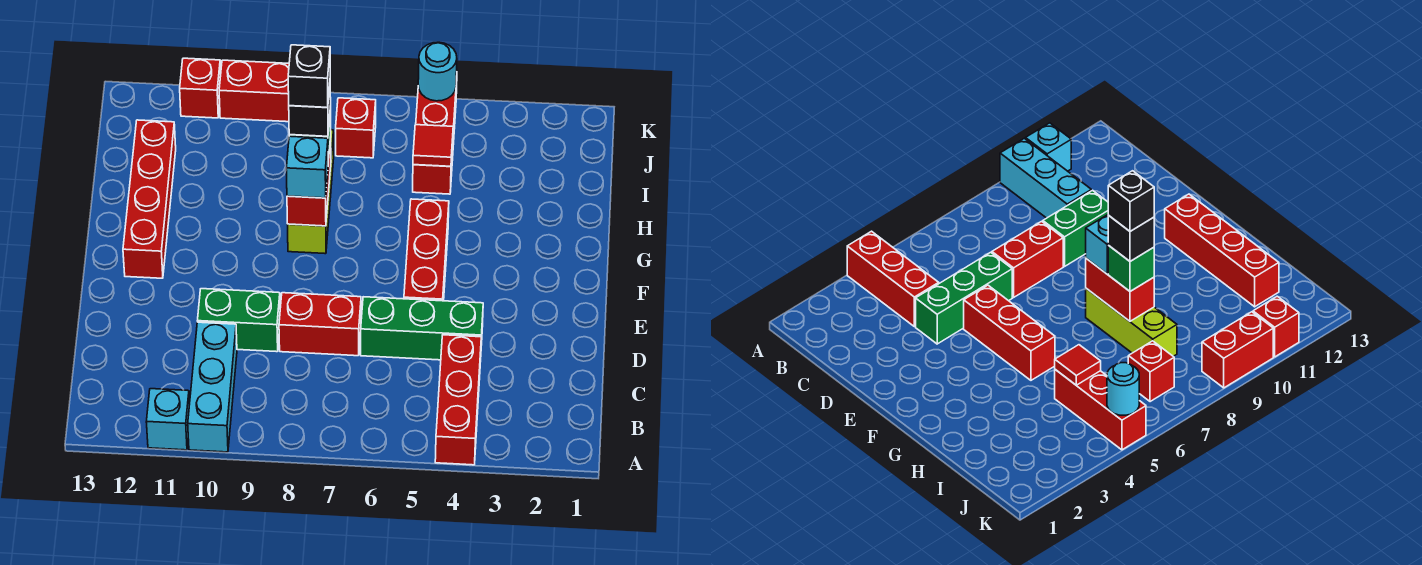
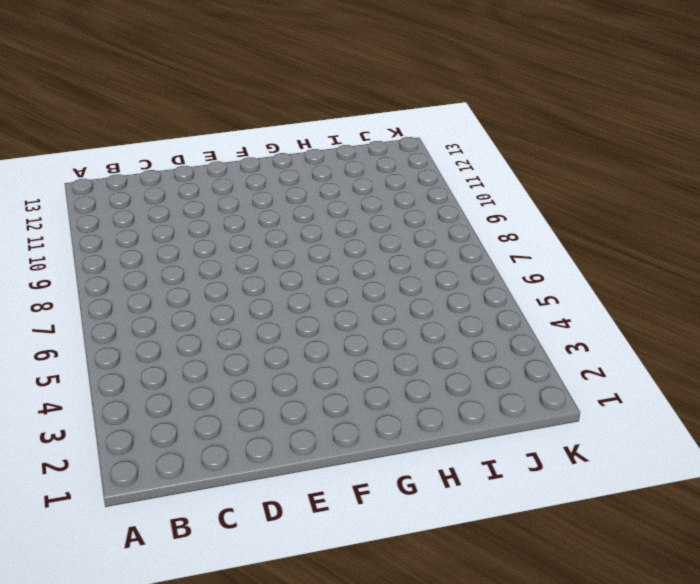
none -> red 1x3 brick [435,335,481,465]
none -> cyan 1x3 brick [188,322,237,452]
none -> cyan 1x1 brick [146,389,190,450]

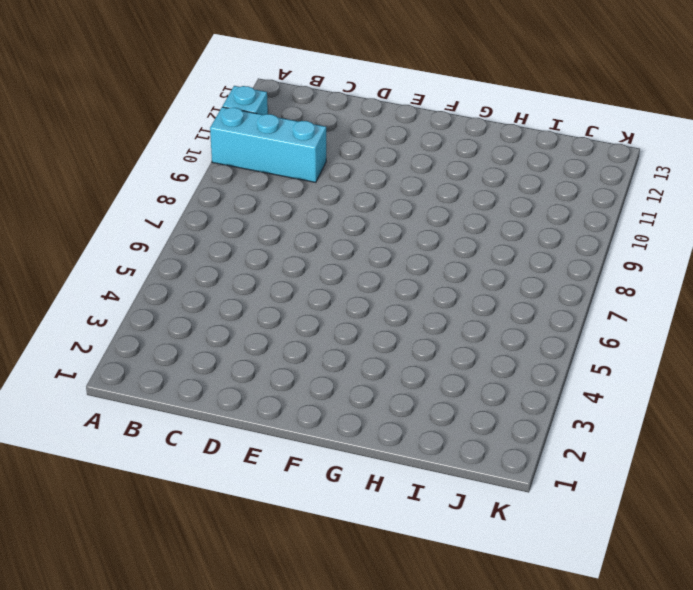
none -> red 1x3 brick [435,335,481,465]
none -> green 1x3 brick [361,297,483,360]
none -> red 1x2 brick [279,293,361,356]

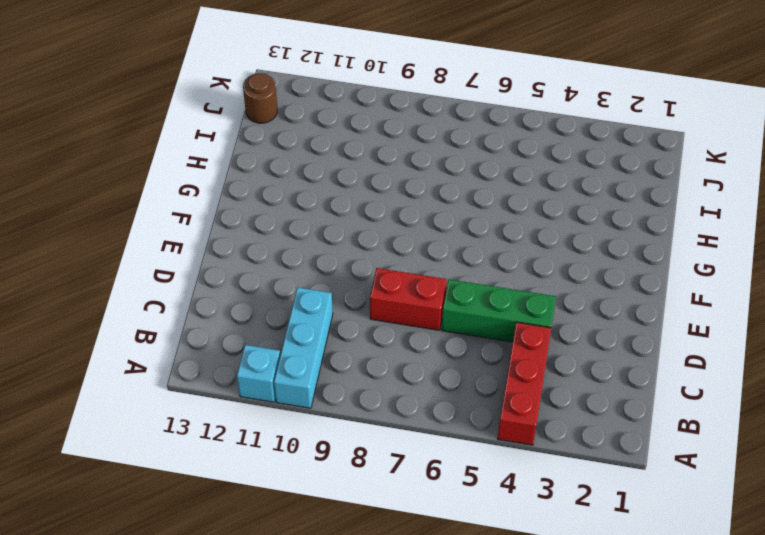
brown 1x1 round brick [243,73,277,123] -> none
none -> green 1x2 brick [198,289,280,352]
none -> red 1x3 brick [404,199,449,301]
none -> red 1x4 brick [123,120,176,278]

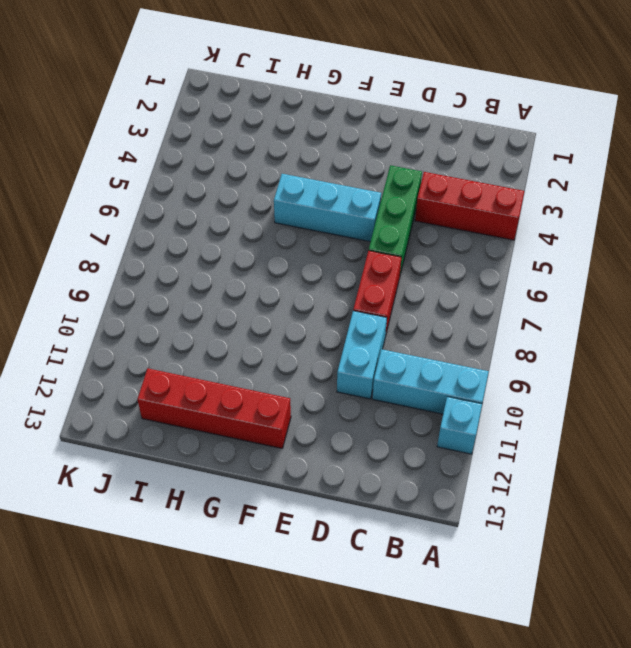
cyan 1x2 brick [337,311,387,399] -> green 1x2 brick [198,289,280,352]
cyan 1x3 brick [274,174,381,242] -> red 1x3 brick [404,199,449,301]
none -> lime 1x3 brick [288,130,334,254]
none -> red 1x3 brick [413,73,457,194]
none -> red 1x1 brick [336,98,376,158]

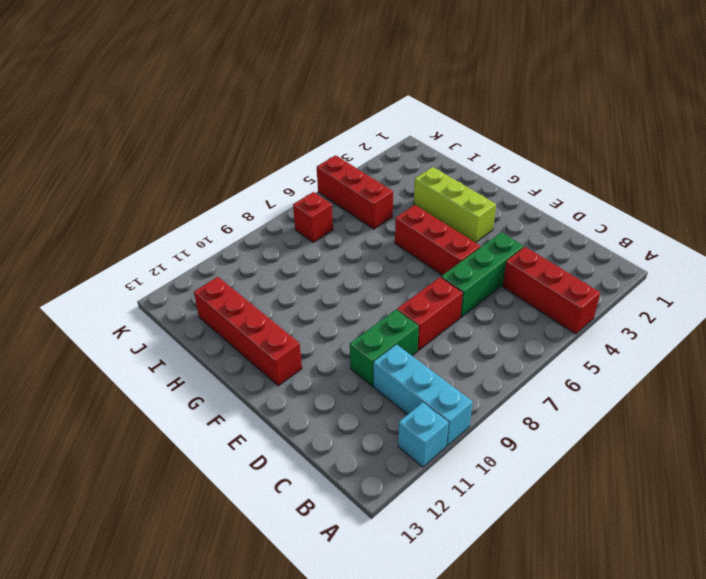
lime 1x3 brick [414,167,496,243] -> lime 1x3 brick moved to [288,130,334,254]
none -> red 1x2 brick [219,60,289,122]
none -> red 1x1 brick [180,58,221,118]
none -> red 1x2 brick [287,137,331,226]

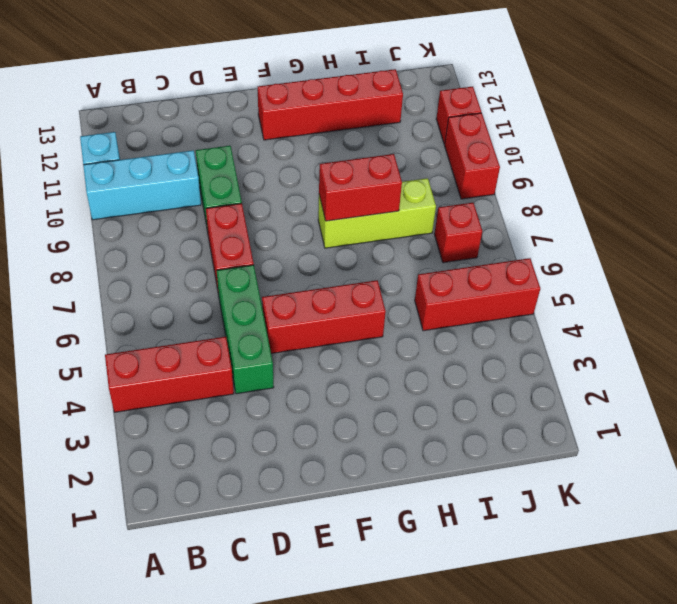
none -> red 1x1 tile [413,125,453,166]
none -> cyan 1x1 round brick [418,42,457,101]
none -> cyan 1x1 brick [286,136,328,198]

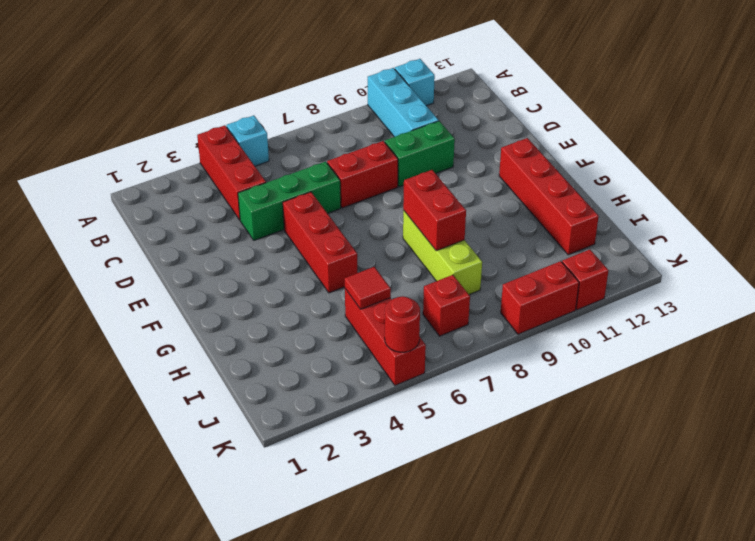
cyan 1x1 brick [227,115,269,166] -> cyan 1x1 brick moved to [286,136,328,198]
red 1x1 round brick [385,296,420,352] -> cyan 1x1 round brick [418,42,457,101]
none -> green 1x1 brick [1108,246,1154,291]
none -> black 1x1 brick [289,87,331,136]
none -> black 1x1 brick [288,45,330,108]

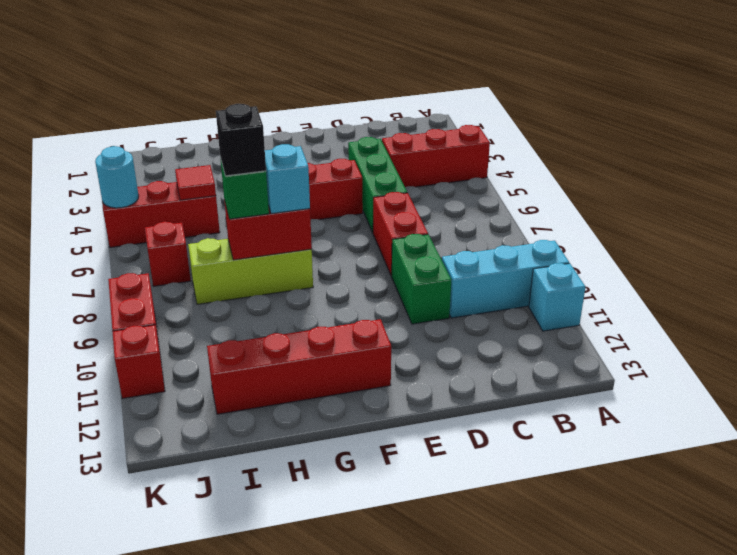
none -> black 1x1 brick [288,45,330,108]

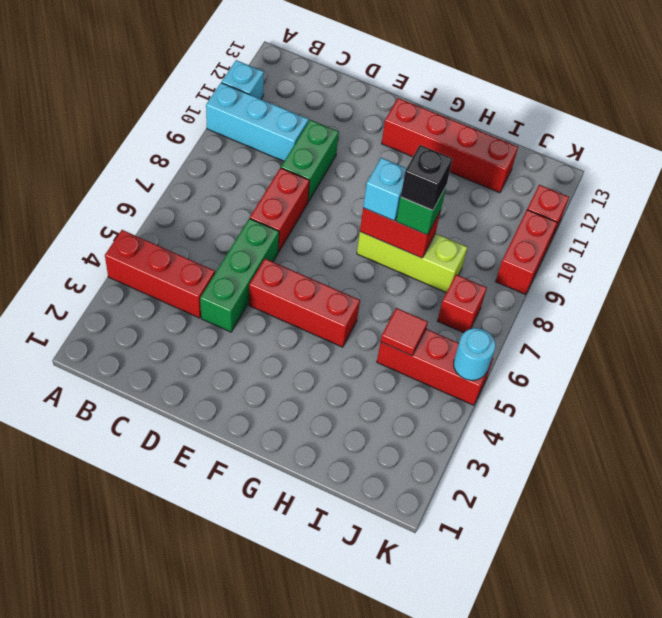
none -> black 1x1 brick [288,45,330,108]

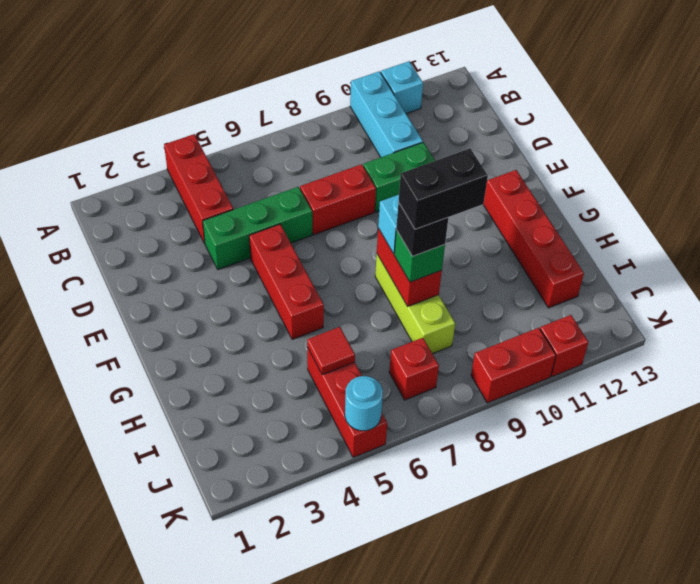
black 1x2 brick [398,149,488,229] -> black 1x1 brick [288,45,330,108]

